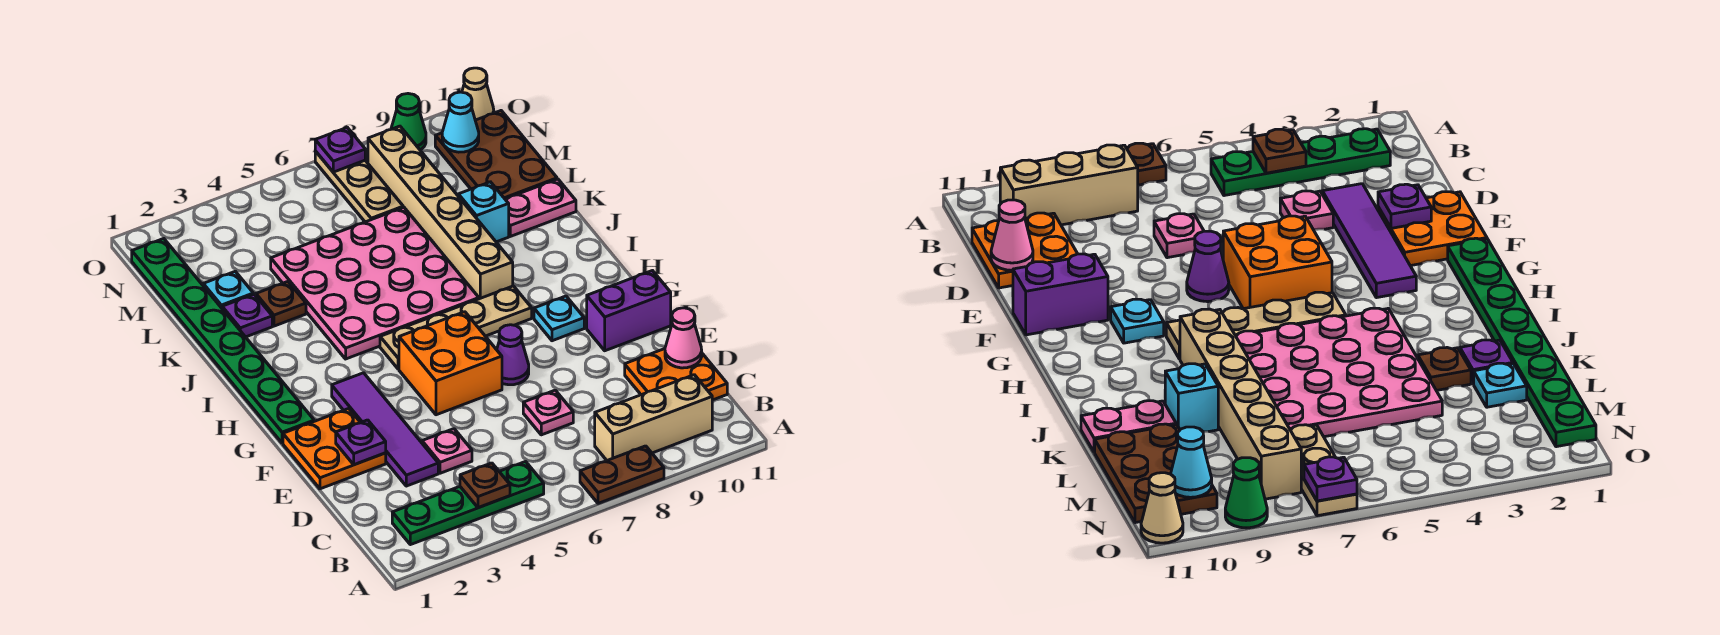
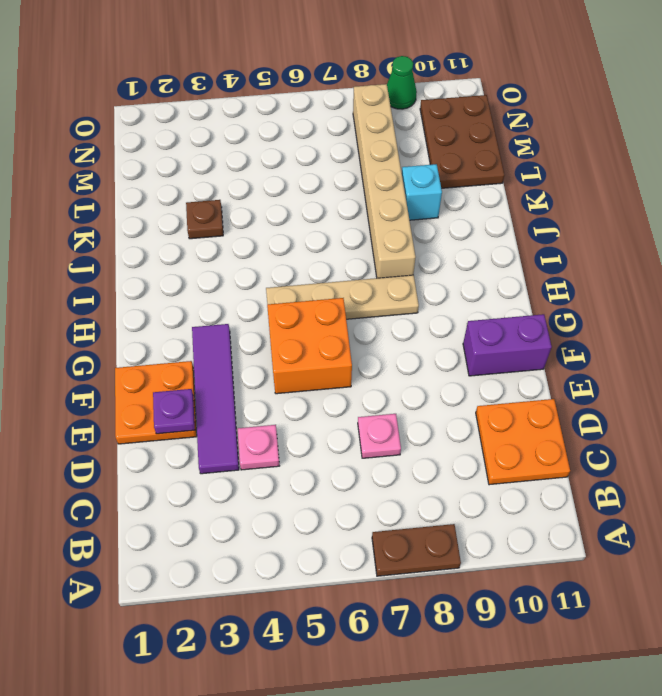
none -> green 1x4 plate [392,462,544,545]
none -> tan 1x3 brick [595,375,712,460]
none -> purple 1x1 cone [497,325,529,385]
none -> green 1x8 plate [132,239,314,443]

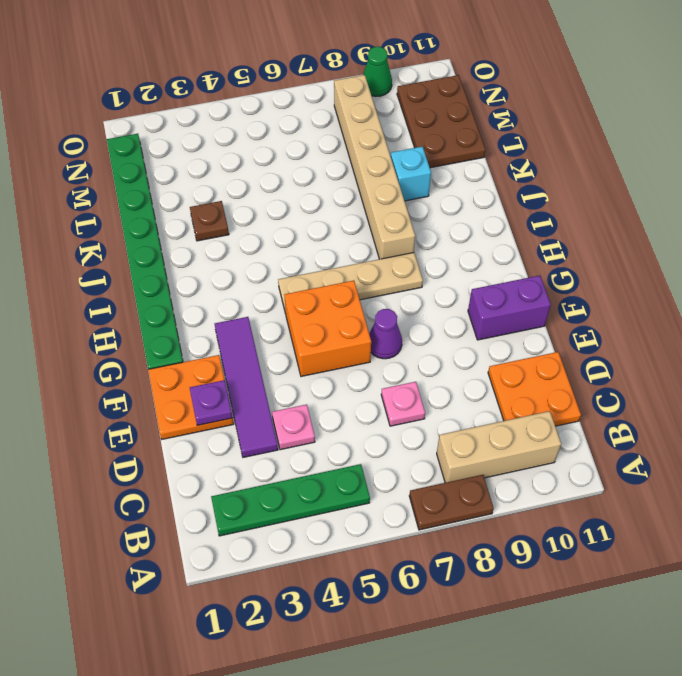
none -> cyan 1x1 plate [534,296,584,341]
none -> pink 4x4 plate [271,207,479,359]
none -> purple 1x1 plate [222,294,272,337]
none -> pink 1x2 plate [505,179,576,236]

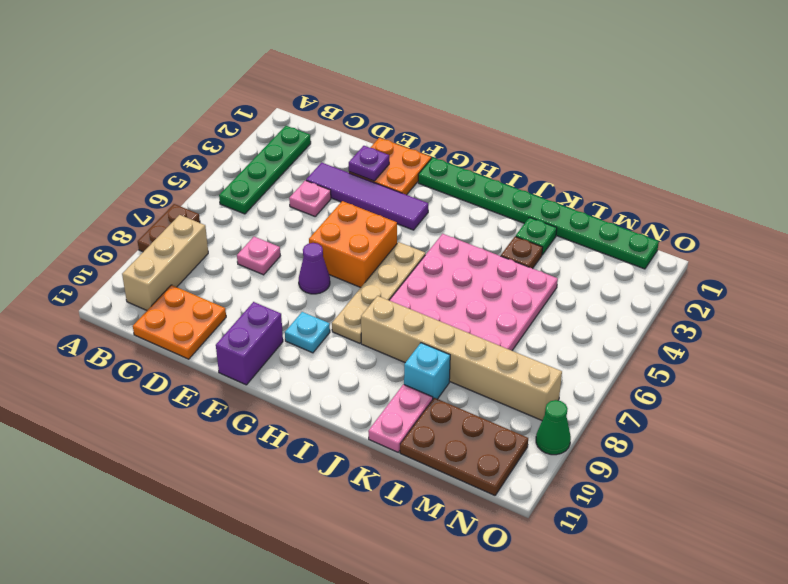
green 1x1 plate [516,217,557,255] -> purple 1x1 plate [222,294,272,337]
none -> cyan 1x1 plate [203,271,253,308]
none -> tan 1x3 plate [315,151,403,222]
none -> tan 1x1 cone [462,68,494,120]
none -> brown 1x1 plate [460,463,510,508]

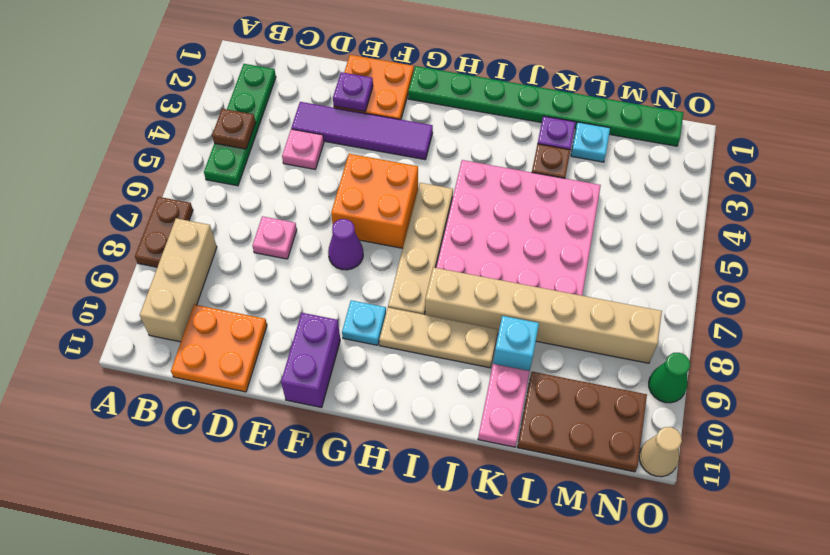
tan 1x3 plate [379,308,498,368] -> tan 1x3 plate moved to [315,151,403,222]
none -> pink 1x1 cone [665,308,702,368]
none -> cyan 1x1 cone [442,92,479,152]
none -> purple 1x1 plate [315,127,365,172]

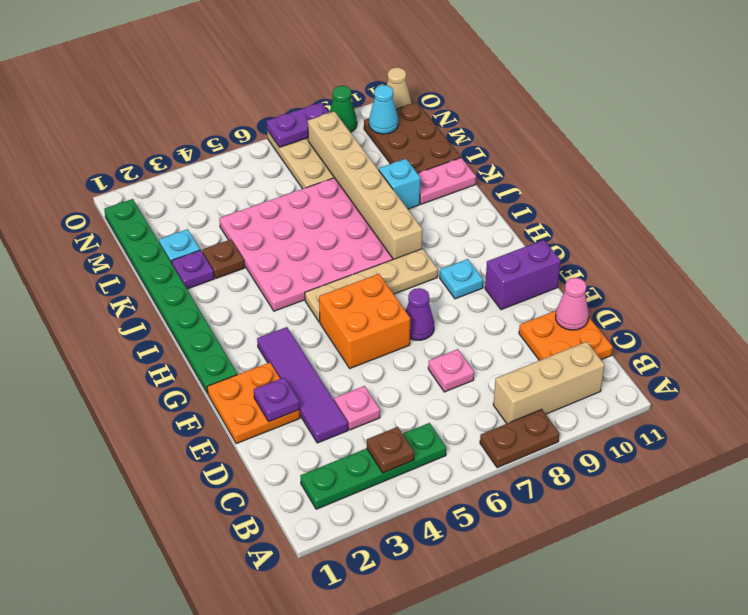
purple 1x2 plate [267,103,329,147] -> purple 1x1 plate [315,127,365,172]

